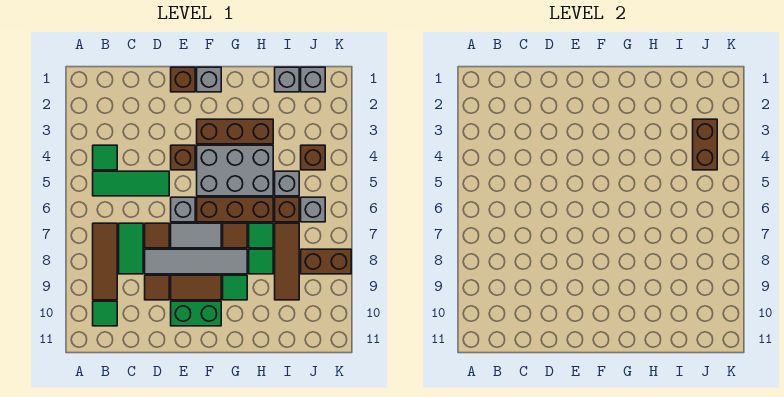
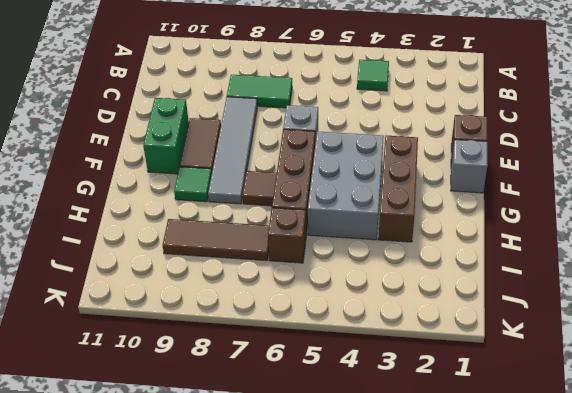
none -> green 1x3 tile [93,171,169,196]
none -> brown 1x3 tile [93,223,117,300]
none -> green 1x1 tile [93,301,117,326]
none -> brown 1x1 tile [145,223,169,248]

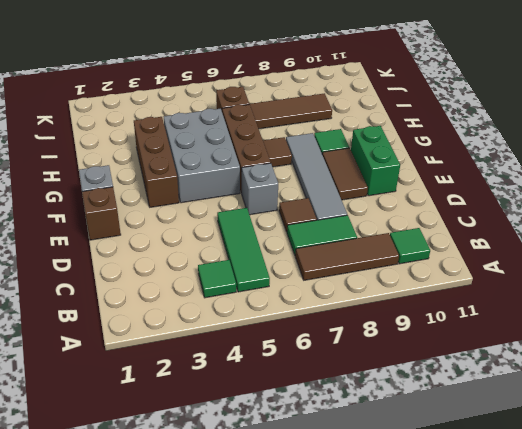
none -> brown 1x1 tile [145,275,169,300]
none -> brown 1x1 brick [171,145,195,170]
none -> grey 1x2 tile [171,223,221,248]
none -> green 1x1 tile [249,223,273,248]

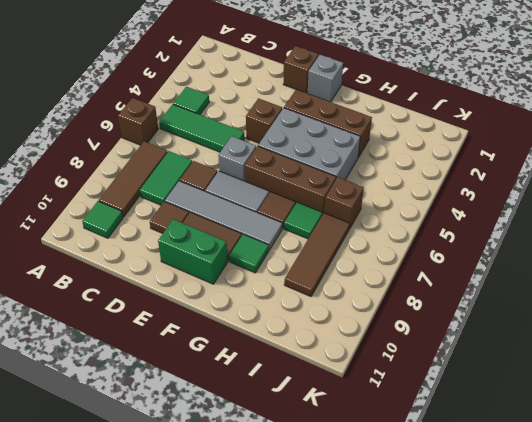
brown 1x1 brick [118,98,158,145] -> brown 1x1 brick moved to [301,145,325,170]
none -> green 1x1 tile [249,249,273,274]
none -> grey 1x1 brick [275,67,299,92]
none -> grey 1x1 brick [275,171,299,196]
none -> grey 1x1 brick [301,67,325,92]

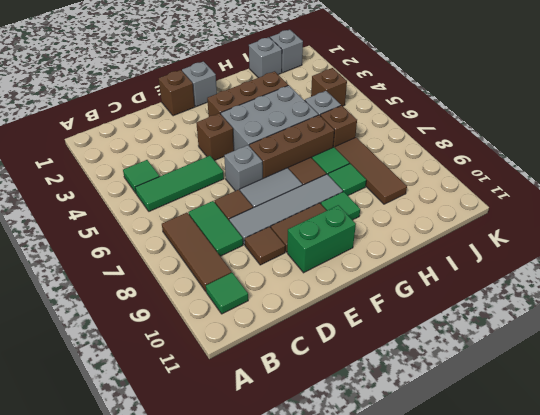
none -> grey 1x1 brick [301,197,325,222]
none -> brown 1x2 brick [301,249,351,274]
none -> brown 1x2 brick [693,119,717,170]

